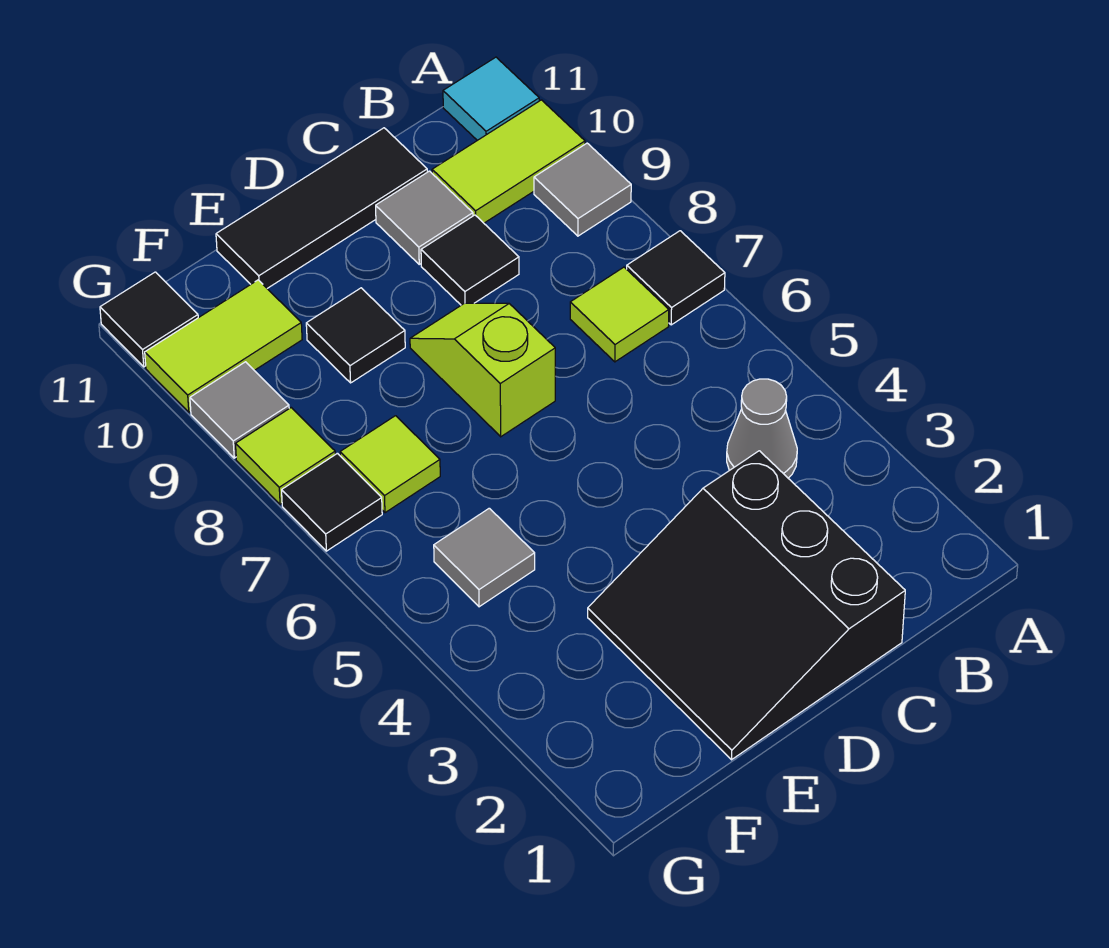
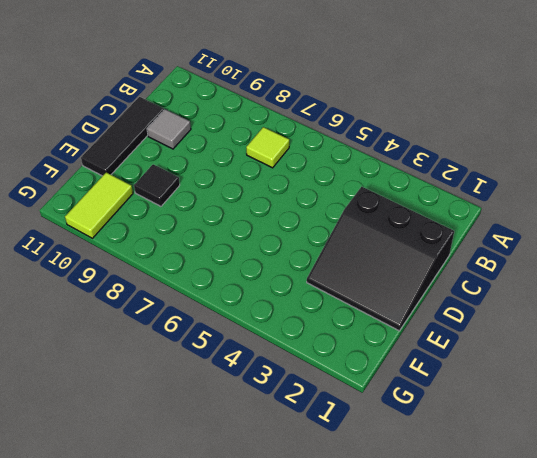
none -> black 1x1 tile [627,231,725,325]
none -> grey 1x1 tile [534,143,631,236]
none -> lime 1x2 tile [432,100,585,223]

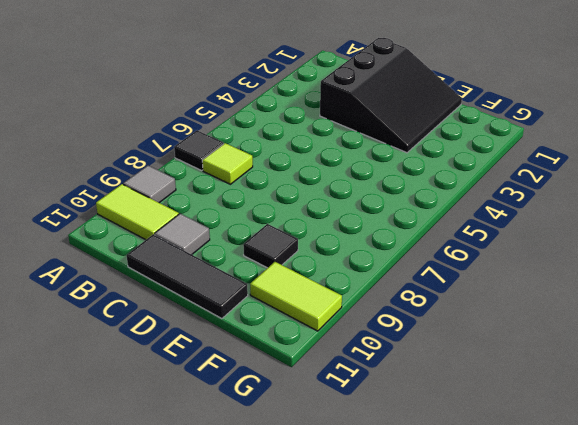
none -> cyan 1x1 tile [443,57,539,140]
none -> grey 1x1 cone [727,379,797,478]
none -> black 1x1 tile [421,215,519,305]

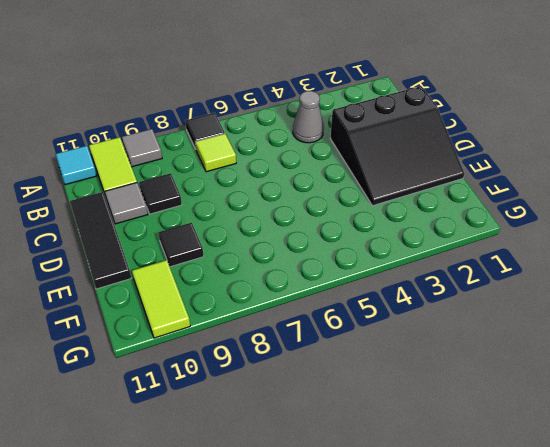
none -> lime 1x2 slope [410,303,555,437]
none -> grey 1x1 tile [434,508,535,607]
none -> lime 1x1 tile [340,416,440,513]

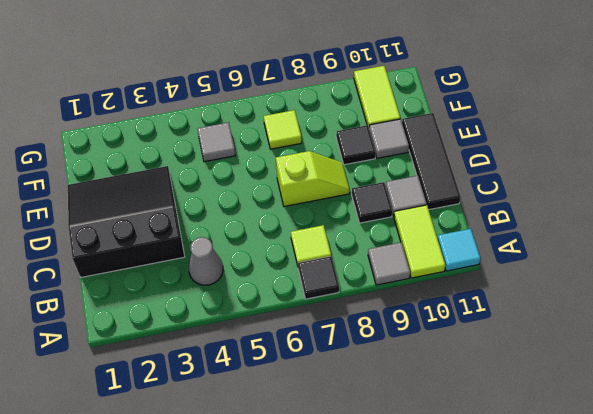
grey 1x1 tile [369,119,409,158] -> grey 1x1 tile moved to [190,362,289,458]
none -> black 1x1 tile [282,453,382,551]
none -> lime 1x1 tile [236,408,335,504]
none -> black 1x1 tile [100,272,198,367]

